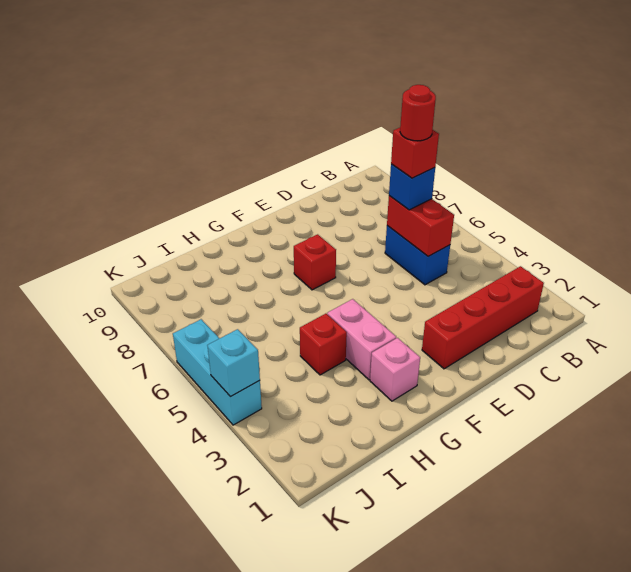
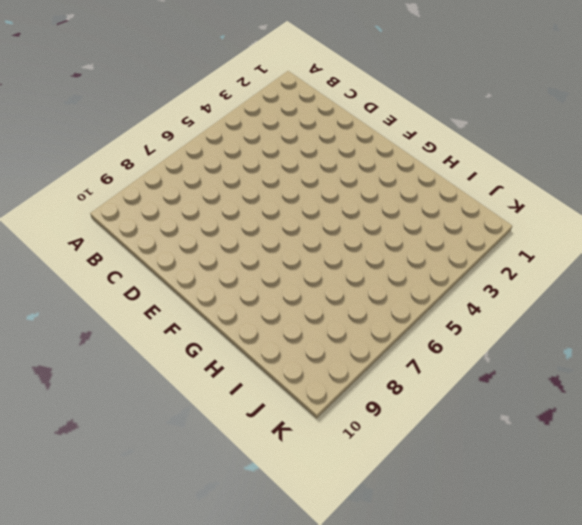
none -> red 1x4 brick [422,266,544,369]
none -> blue 1x2 brick [385,226,450,285]
none -> red 1x1 brick [294,234,336,290]

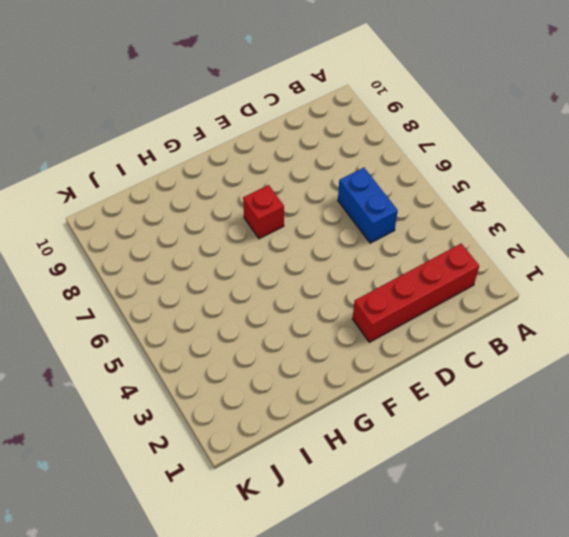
none -> pink 1x1 brick [370,338,420,401]
none -> pink 1x2 brick [327,299,396,380]
none -> red 1x1 brick [300,313,347,375]

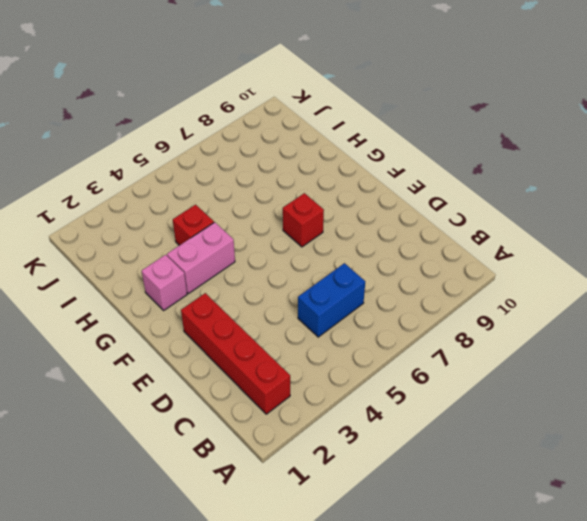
none -> cyan 1x3 brick [173,319,262,425]
none -> red 1x2 brick [387,196,454,256]
none -> cyan 1x1 brick [207,329,260,397]

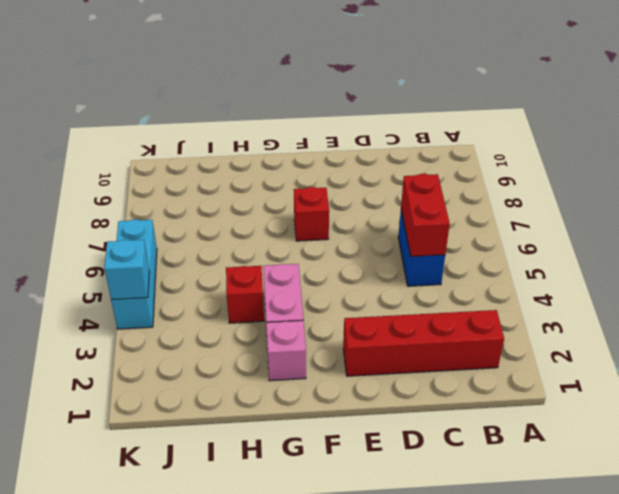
none -> blue 1x1 brick [389,164,435,210]
none -> red 1x1 brick [391,128,439,178]
none -> red 1x1 round brick [400,85,436,141]

